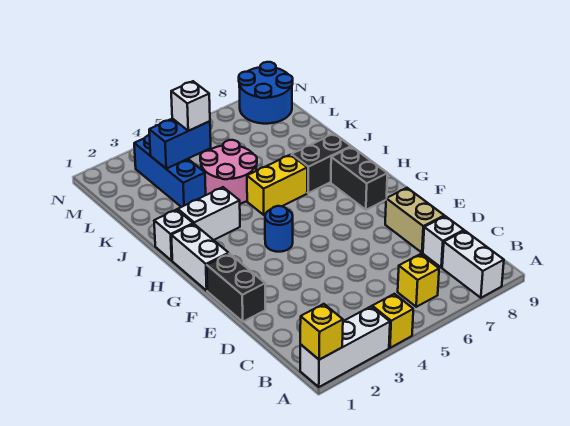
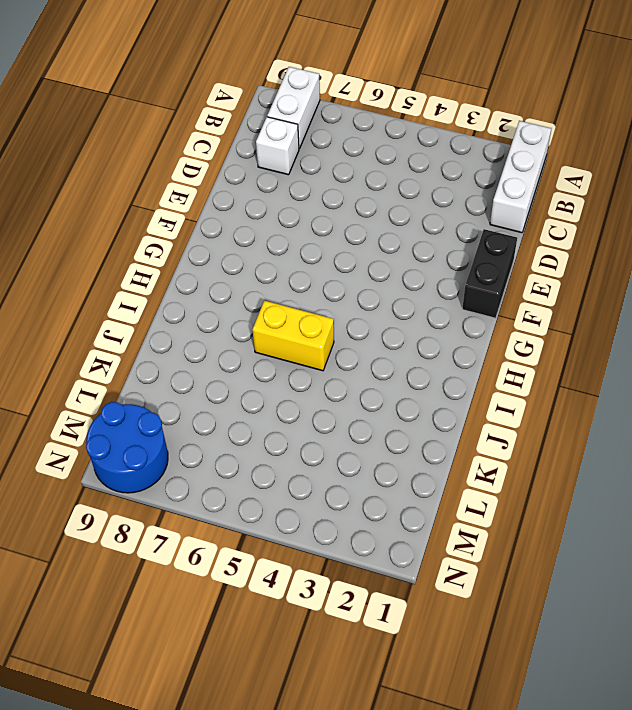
white 1x3 brick [490,121,551,233] -> white 1x3 brick turned to [300,307,390,387]
none -> yellow 1x1 brick [372,294,413,348]
none -> yellow 1x1 brick [398,254,439,307]
none -> tan 1x2 brick [385,188,444,253]

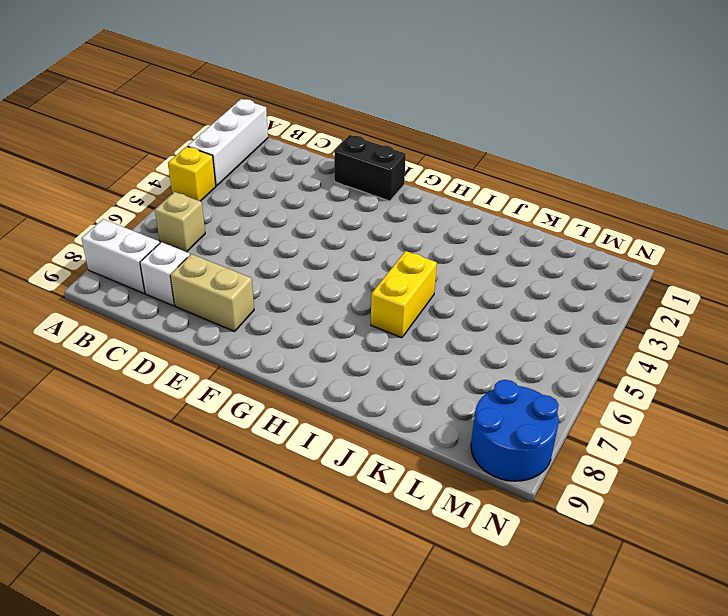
tan 1x1 brick [155,192,205,252] -> yellow 1x1 brick [398,254,439,307]
none -> white 1x2 brick [171,224,229,291]
none -> blue 1x1 round brick [265,206,293,252]
none -> black 1x2 brick [331,147,387,210]

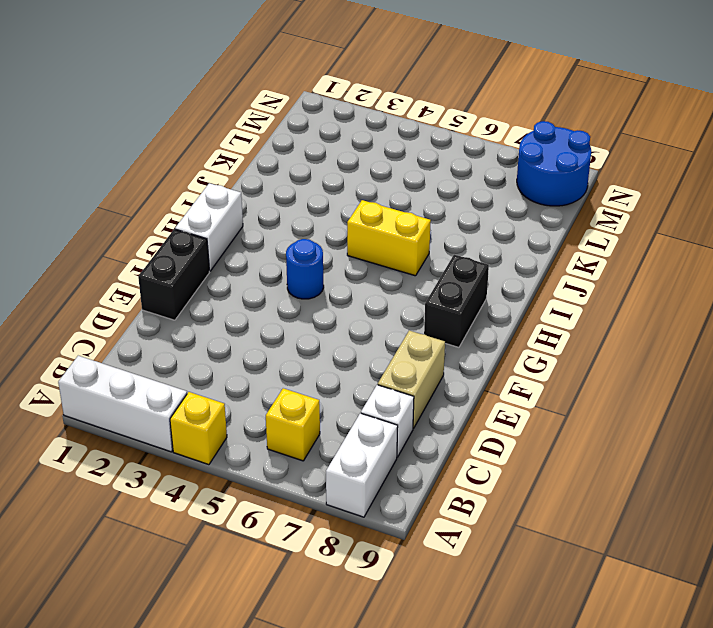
none -> white 1x1 brick [154,210,193,260]
none -> white 1x2 brick [178,187,240,240]
none -> black 1x2 brick [292,134,351,193]

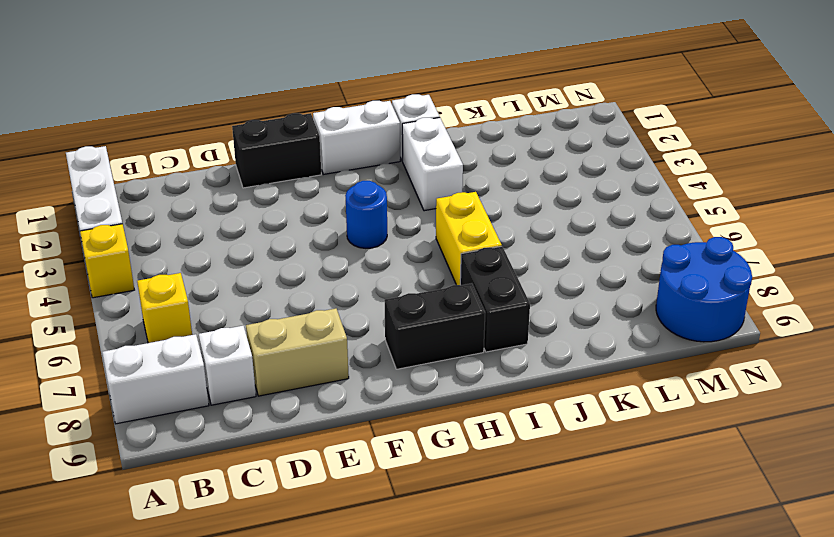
none -> pink 2x2 round brick [200,140,257,204]
none -> blue 1x3 brick [134,135,206,207]
none -> yellow 1x1 brick [300,304,343,360]

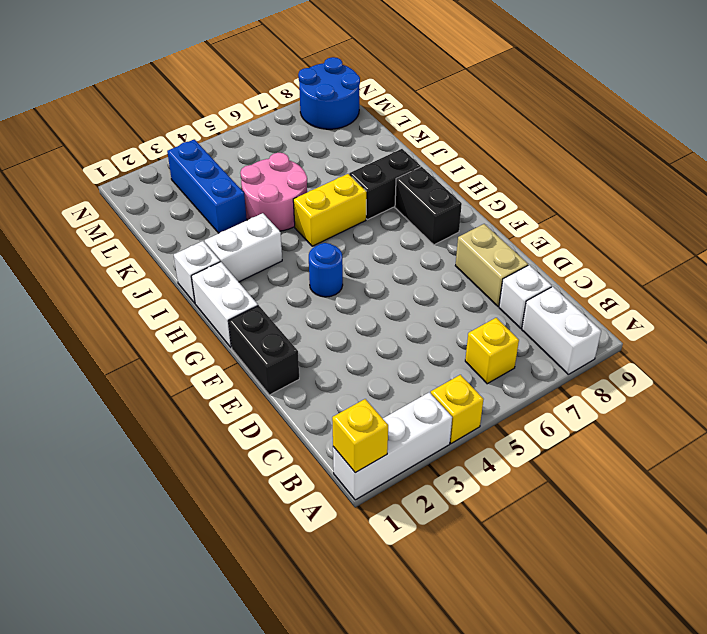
none -> blue 1x2 brick [149,118,211,169]
none -> white 1x1 brick [171,81,210,131]

